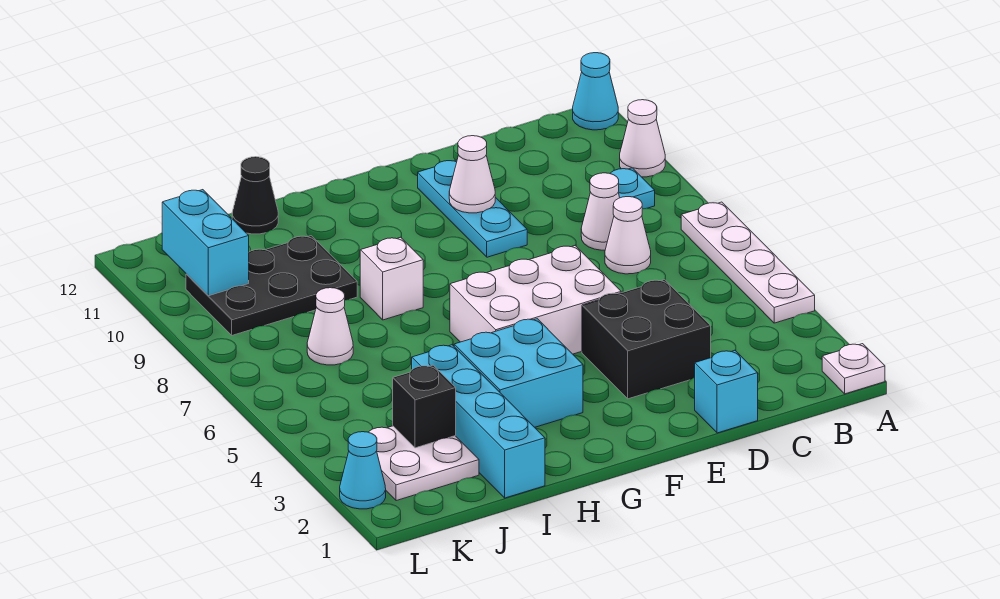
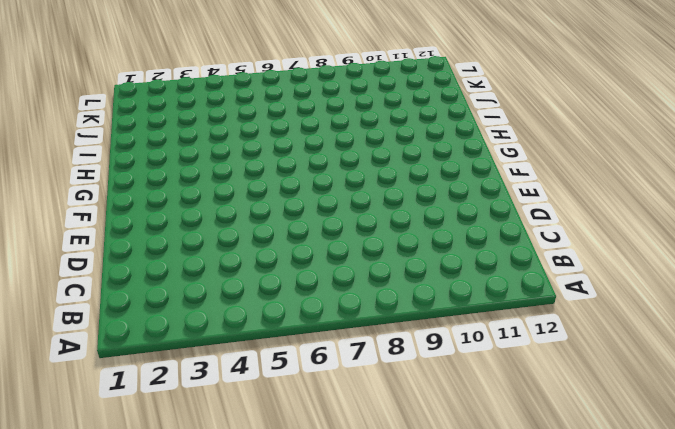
none -> white 1x1 plate [822,344,885,394]
none -> white 1x4 plate [681,202,815,323]
none -> white 1x1 cone [620,100,665,177]

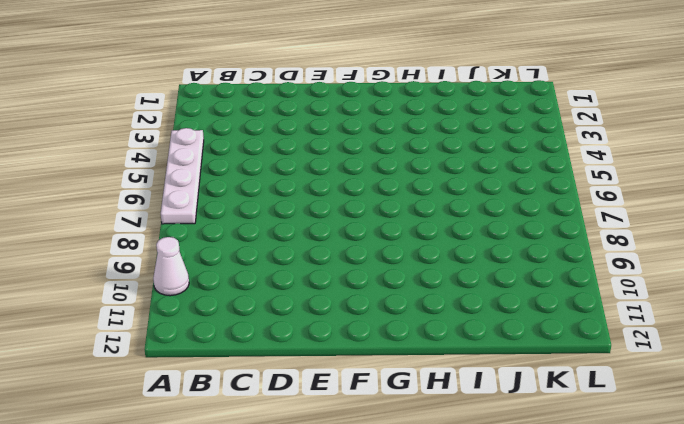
none -> white 1x1 plate [822,344,885,394]
none -> cyan 1x1 cone [573,53,618,130]
none -> cyan 1x1 plate [610,168,655,209]

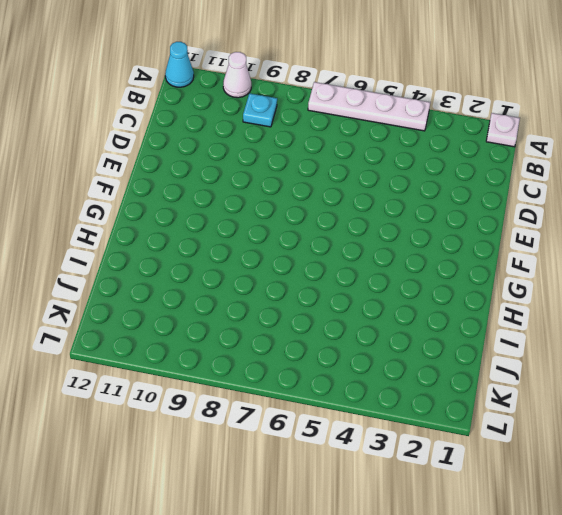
none -> white 1x1 cone [605,197,651,274]
none -> white 1x1 cone [581,173,620,250]
none -> cyan 1x1 brick [695,351,758,433]

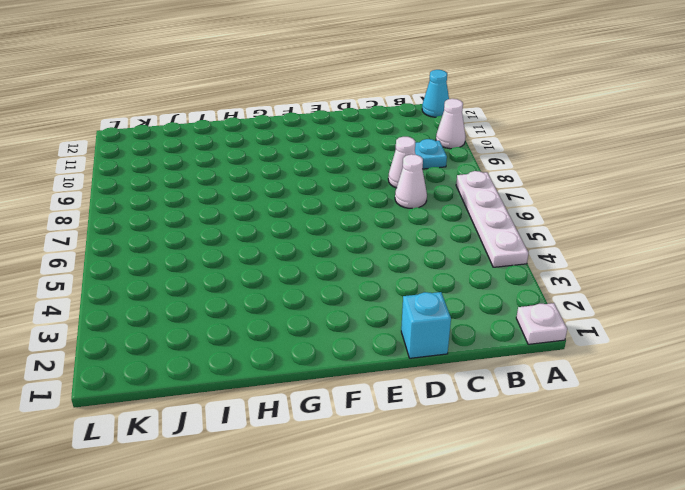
none -> black 2x2 brick [582,280,711,399]
none -> white 2x3 brick [450,246,621,354]
none -> cyan 1x3 plate [418,160,527,257]

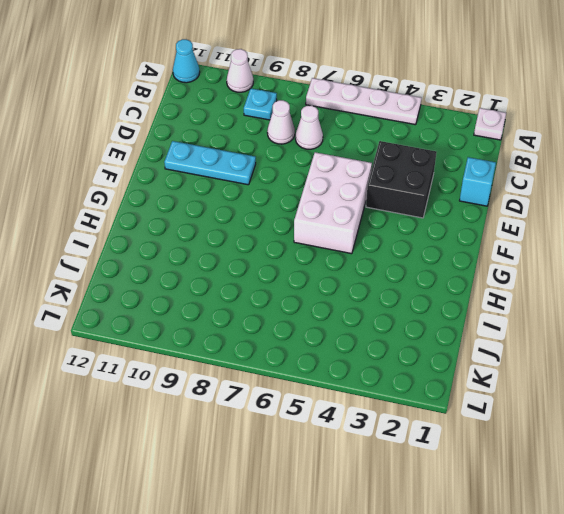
none -> cyan 2x2 brick [454,319,583,427]
none -> white 1x1 brick [360,237,423,320]
none -> cyan 1x4 brick [412,345,545,498]

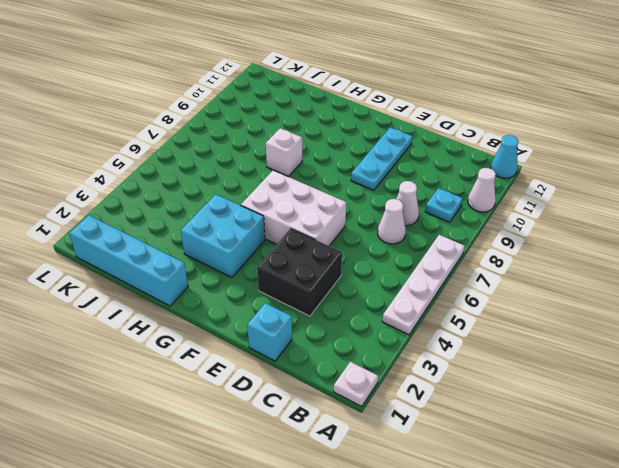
cyan 1x4 brick [69,215,188,306] -> cyan 1x4 brick turned to [412,345,545,498]
none -> black 2x3 plate [186,236,357,335]
none -> black 1x1 cone [232,157,278,234]
none -> white 2x2 plate [369,426,479,501]

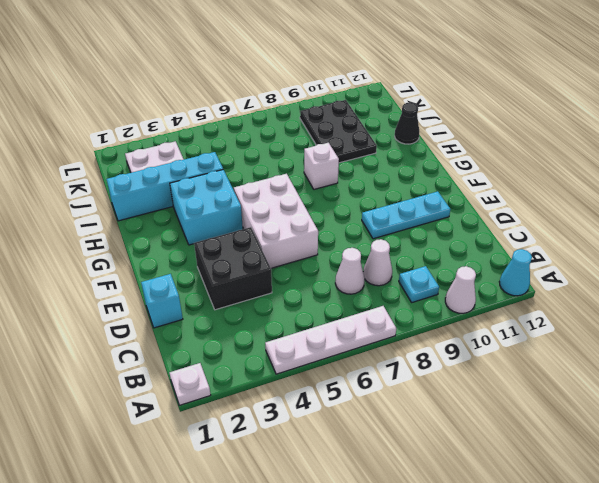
none -> white 1x1 cone [307,288,353,365]
none -> cyan 1x1 cone [340,432,386,509]
none -> white 1x1 cone [449,136,495,213]

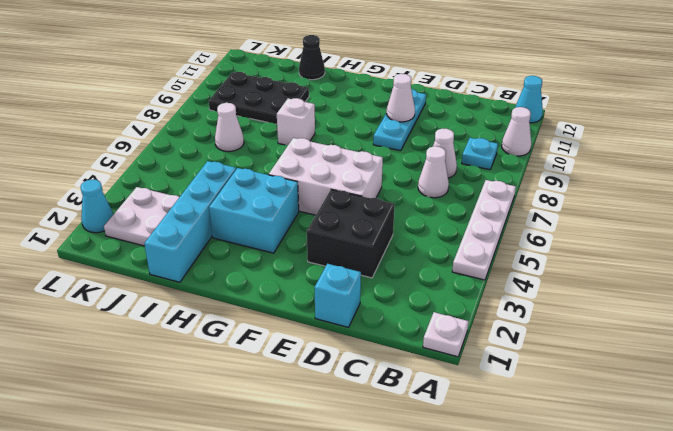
none -> black 1x1 brick [393,365,456,448]
none -> cyan 1x2 brick [162,190,249,296]

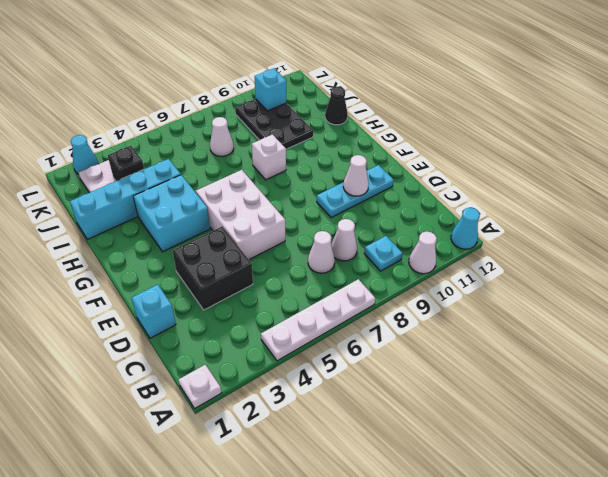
cyan 1x1 brick [255,68,286,111] -> cyan 1x2 brick [162,190,249,296]

